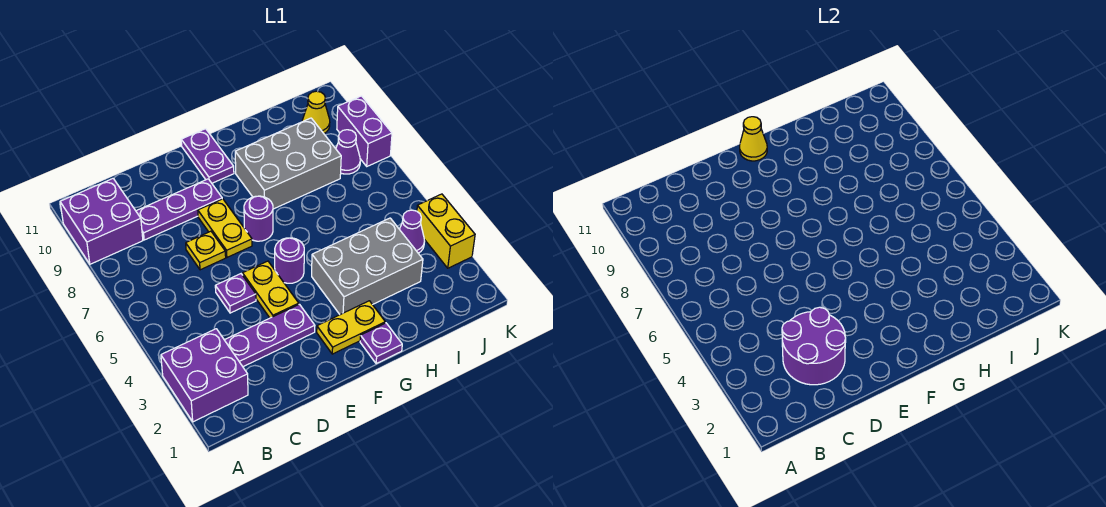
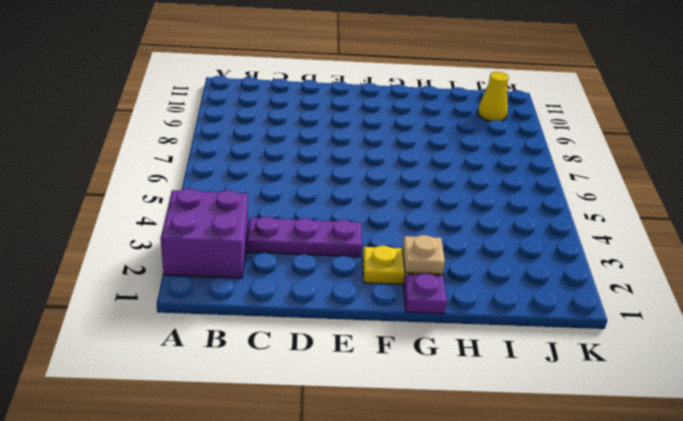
tan 1x1 plate [403,235,445,274] -> none
none -> purple 2x2 brick [60,179,143,264]
none -> purple 1x3 plate [136,179,222,240]
none -> purple 1x1 plate [215,274,256,313]

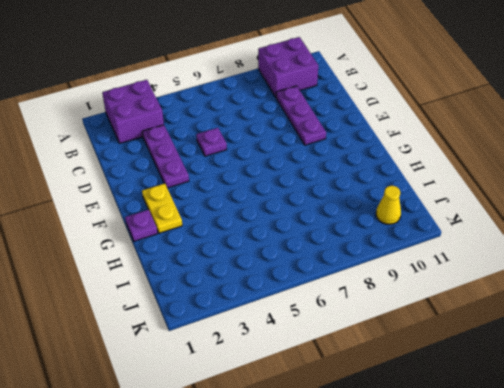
none -> yellow 1x1 plate [186,231,226,270]
none -> yellow 1x2 plate [243,261,299,318]
none -> yellow 1x2 plate [198,199,252,257]

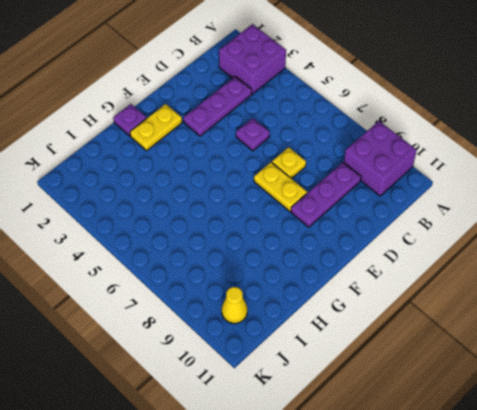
none -> yellow 1x2 plate [243,261,299,318]
none -> purple 1x1 round brick [275,238,304,283]
none -> purple 1x1 round brick [244,196,273,241]

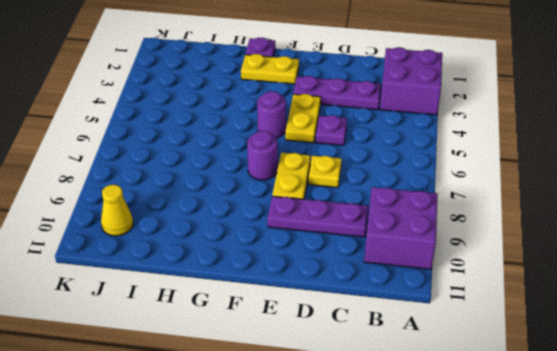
none -> purple 1x2 plate [181,129,234,183]
none -> grey 2x3 brick [312,218,423,315]
none -> grey 2x3 brick [235,118,341,209]

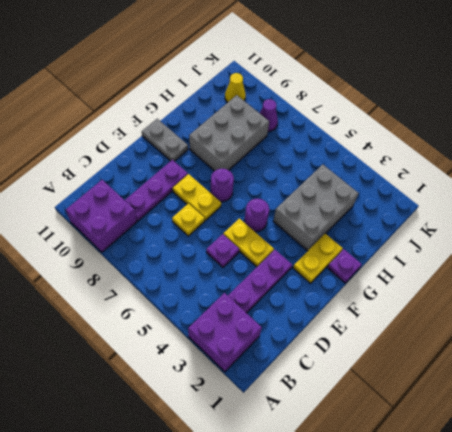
grey 1x2 plate [142,119,188,161] -> purple 1x2 plate [181,129,234,183]
none -> purple 1x1 cone [399,210,425,253]
none -> yellow 1x2 brick [417,194,475,268]
none -> purple 1x2 brick [337,96,392,166]

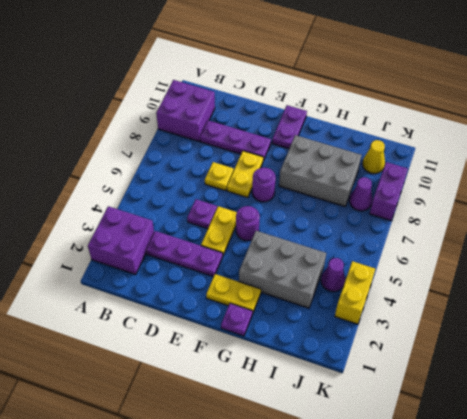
none -> purple 2x2 round brick [782,307,846,385]
none -> yellow 1x1 cone [740,117,767,161]

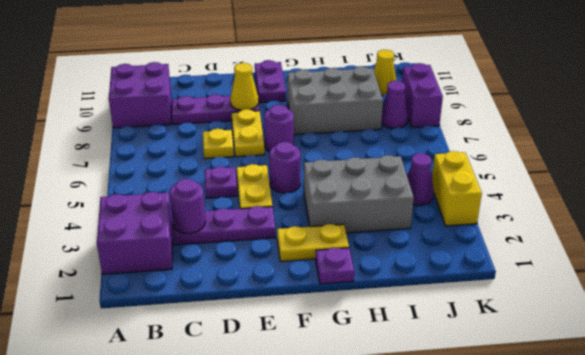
purple 1x1 round brick [169,179,205,234] -> purple 2x2 round brick [782,307,846,385]
yellow 1x1 cone [230,63,258,110] -> yellow 1x1 cone moved to [740,117,767,161]

